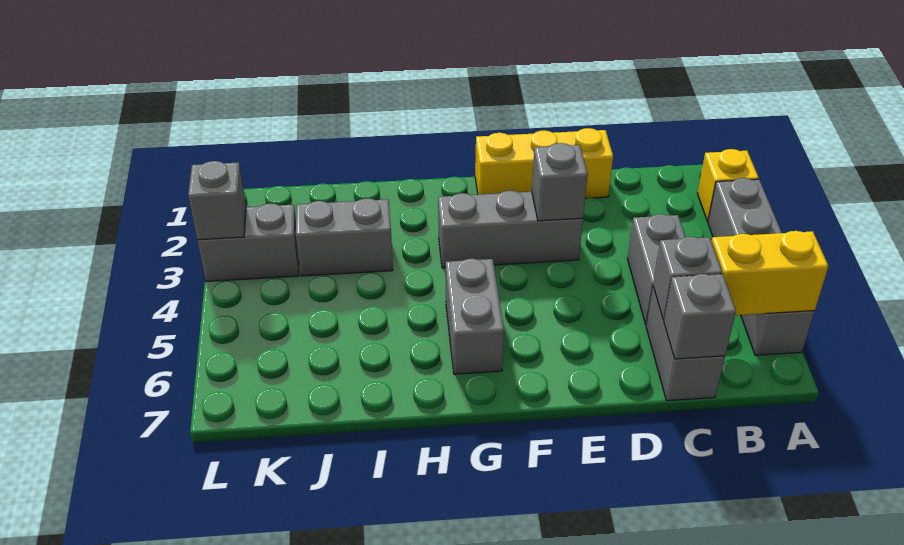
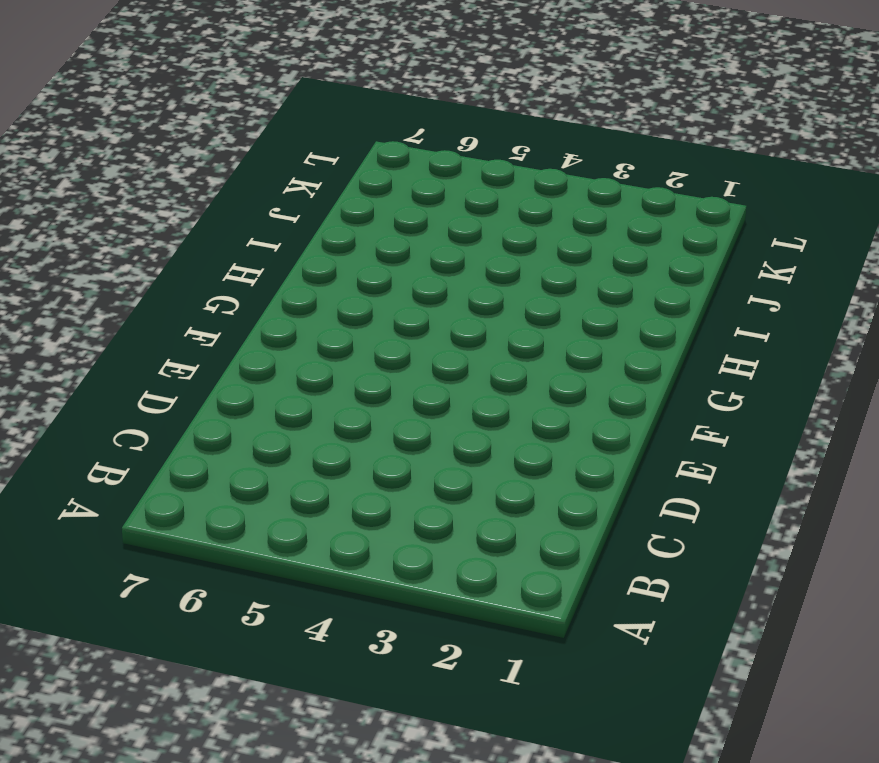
none -> yellow 1x1 brick [697,149,759,221]
none -> grey 1x4 brick [708,178,815,355]
none -> grey 1x2 brick [627,214,685,324]

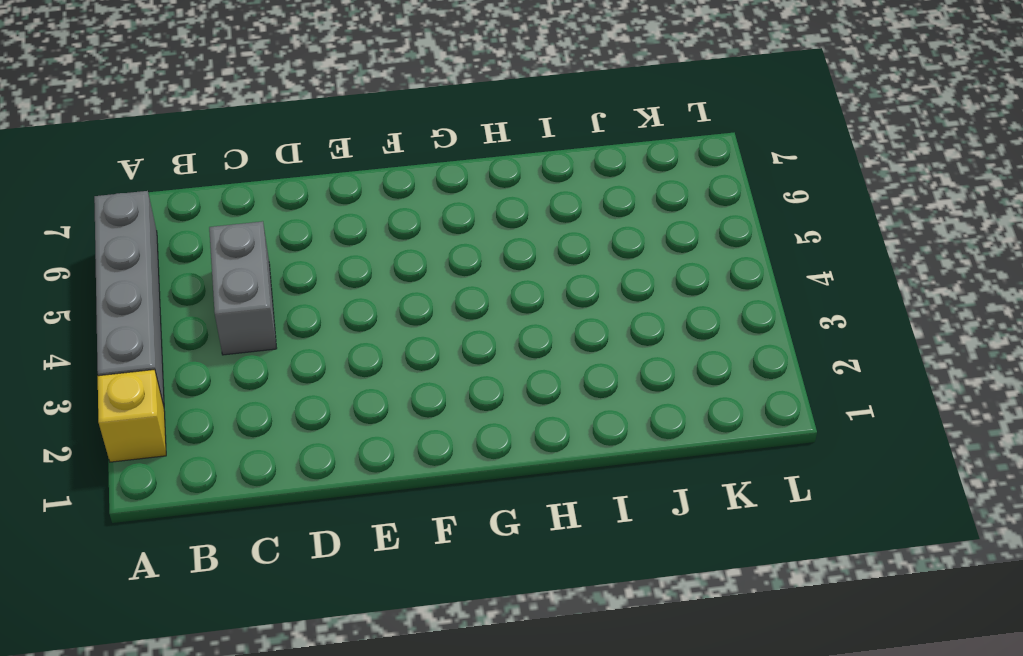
none -> grey 1x2 brick [646,287,725,401]
none -> yellow 1x3 brick [475,128,613,198]
none -> grey 1x3 brick [438,191,583,268]

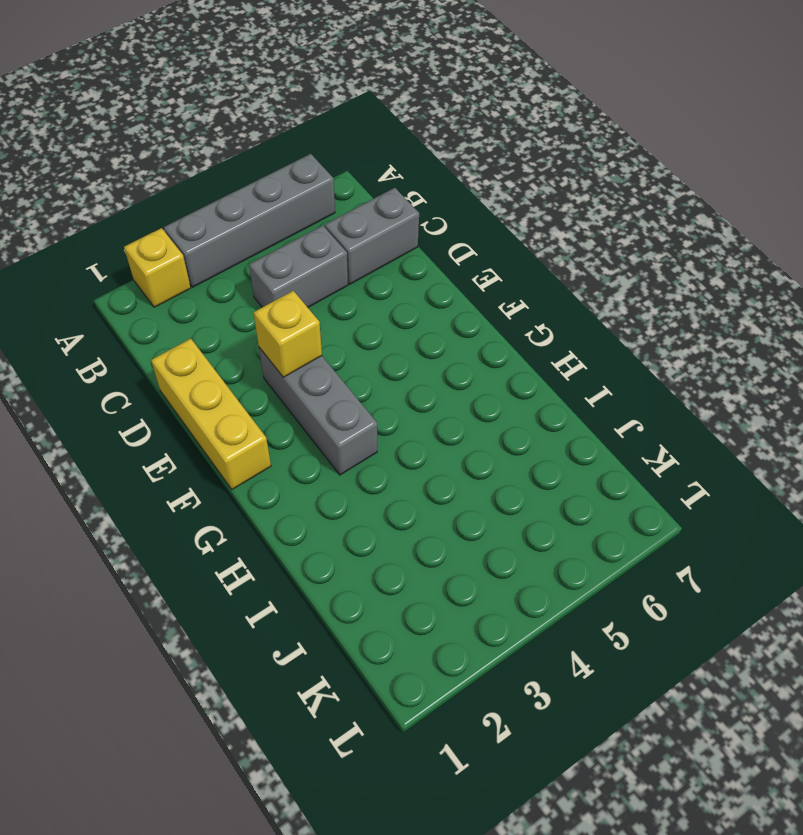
yellow 1x1 brick [253,291,322,377] -> grey 1x1 brick [532,143,588,221]
none -> grey 1x2 brick [446,259,504,374]
none -> grey 1x2 brick [296,198,393,276]
none -> grey 1x2 brick [197,204,299,281]

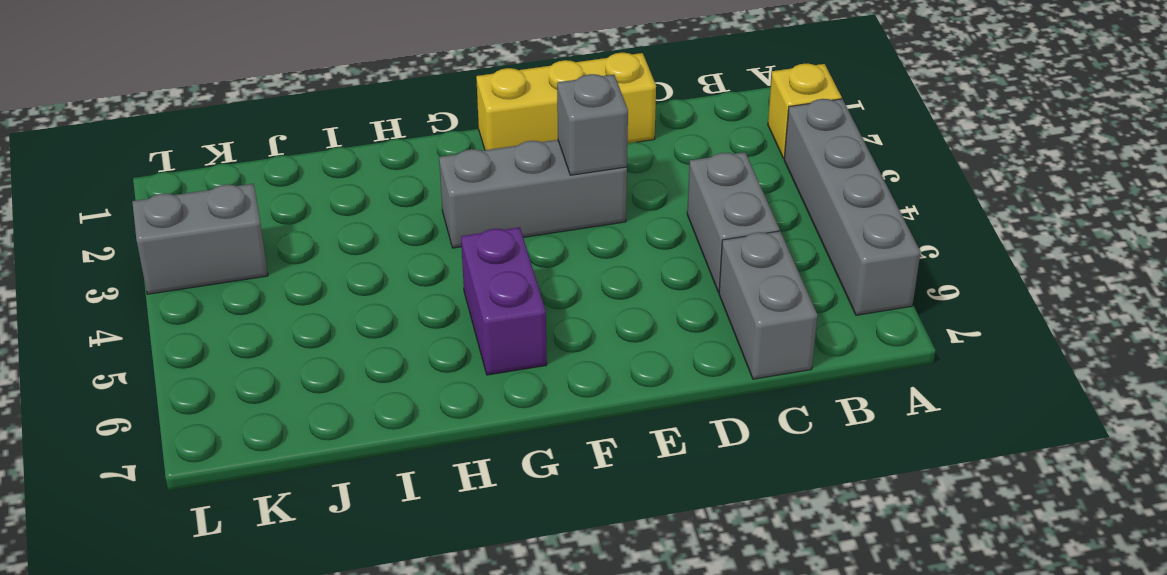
purple 1x2 brick [461,227,547,375] -> grey 1x2 brick [446,259,504,374]
none -> grey 1x2 brick [296,198,393,276]
none -> yellow 1x2 brick [712,231,828,315]
none -> grey 1x1 brick [653,237,722,320]

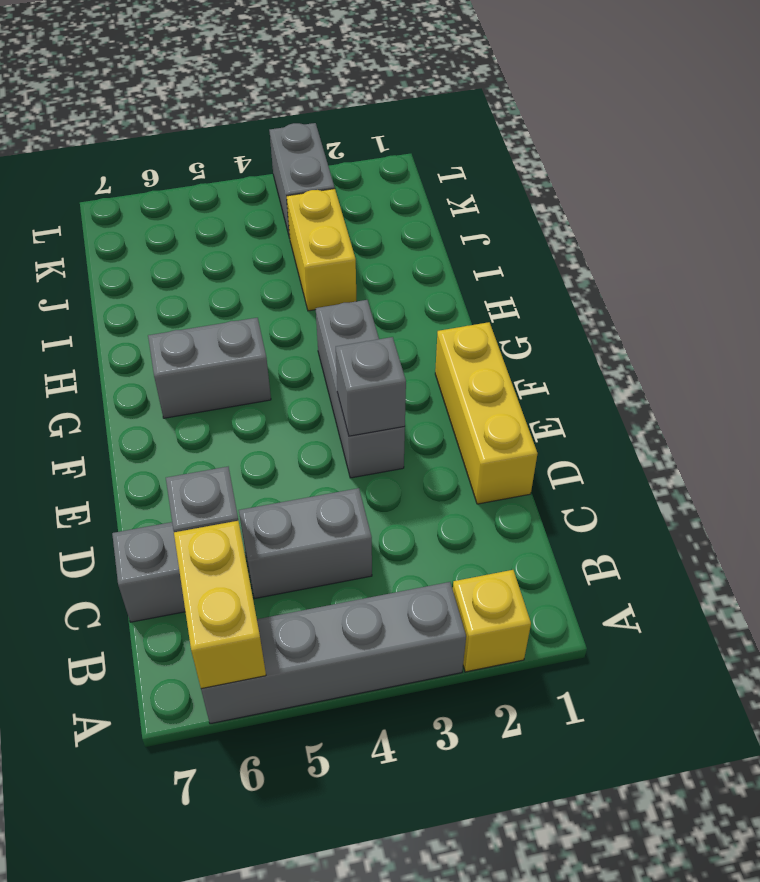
yellow 1x2 brick [287,189,357,311] -> grey 1x2 brick [296,198,393,276]
none -> grey 1x1 brick [664,274,736,359]
none -> grey 1x1 brick [188,161,246,240]

